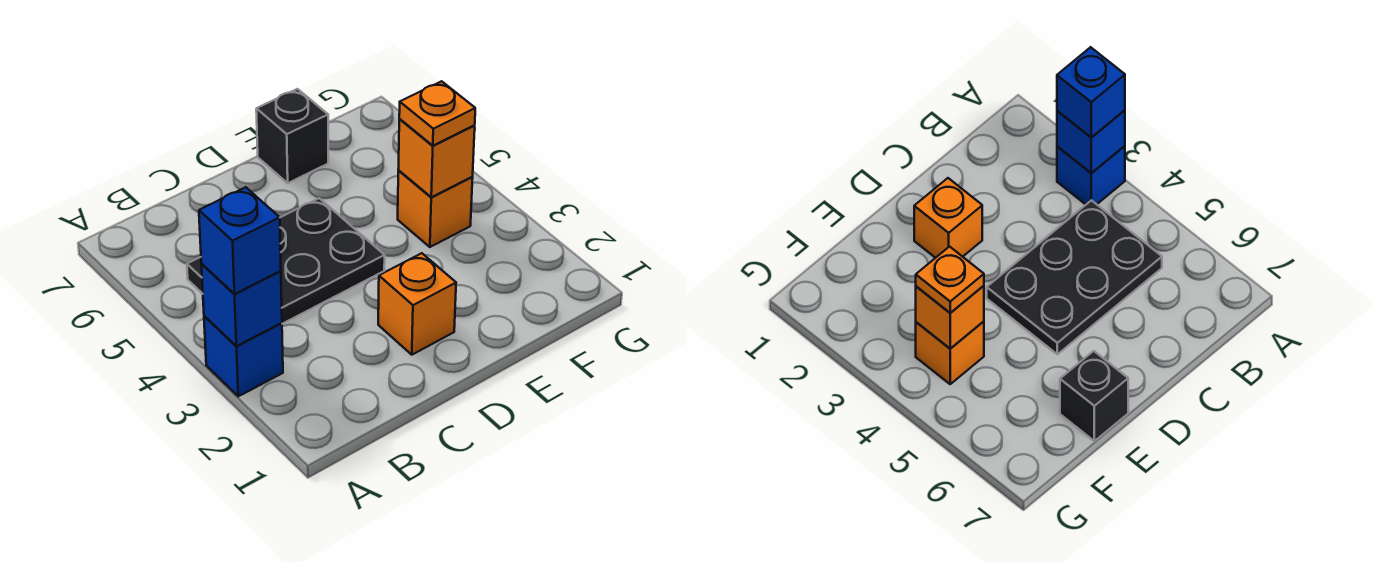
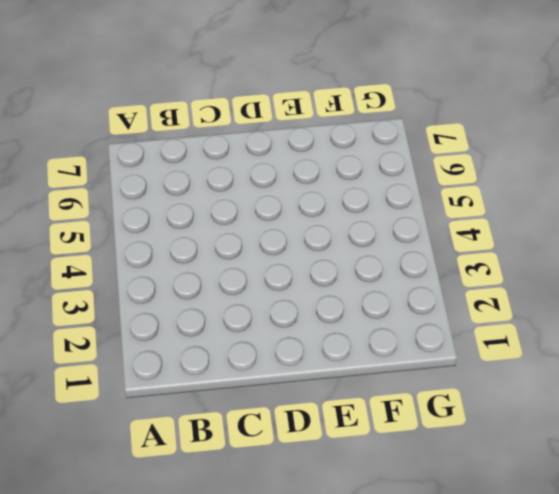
none -> blue 1x1 brick [204,316,283,396]
none -> black 2x3 plate [187,198,385,324]

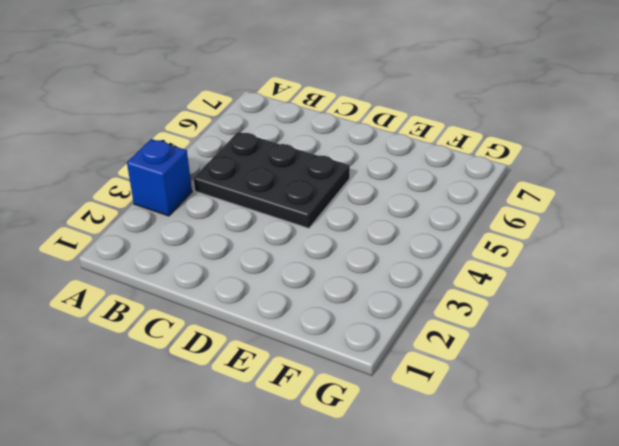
none -> orange 1x1 brick [378,253,456,355]
none -> black 1x1 brick [256,89,328,183]

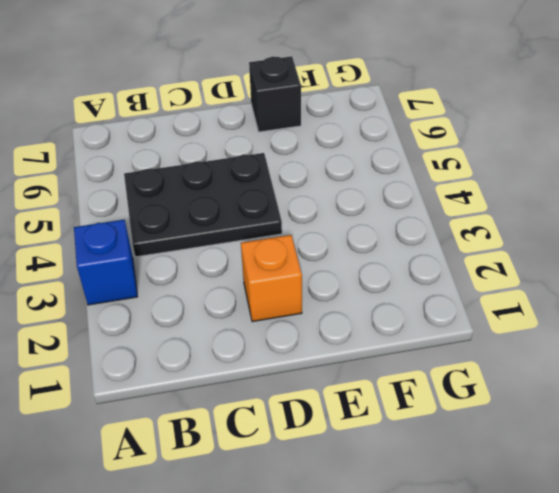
none -> orange 1x1 brick [398,171,473,247]
none -> blue 1x1 brick [201,264,282,346]

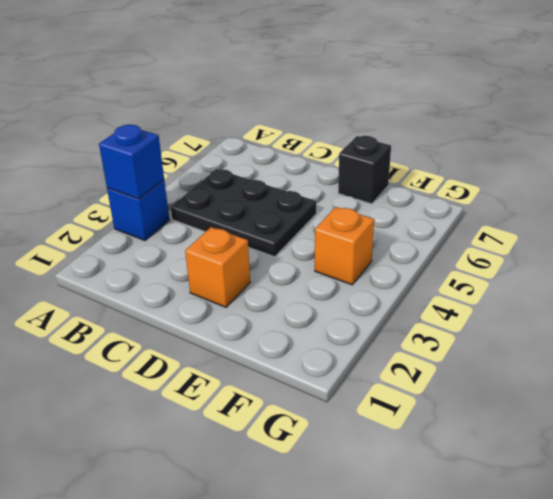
none -> orange 1x1 brick [398,119,475,197]
none -> blue 1x1 brick [199,187,281,294]

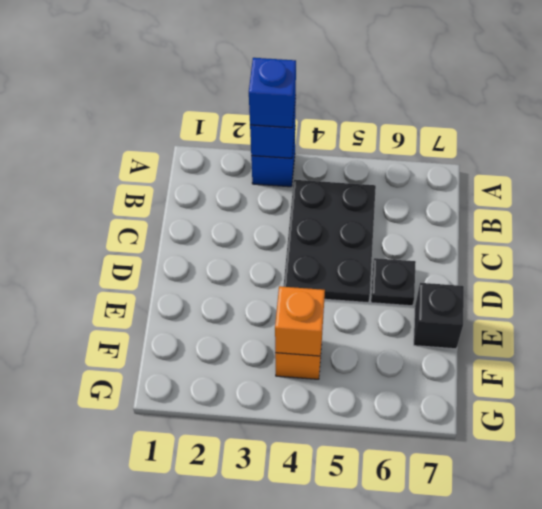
black 1x1 plate [371,258,416,306] -> none
none -> orange 1x1 brick [378,253,456,355]
none -> orange 1x1 plate [399,81,475,146]

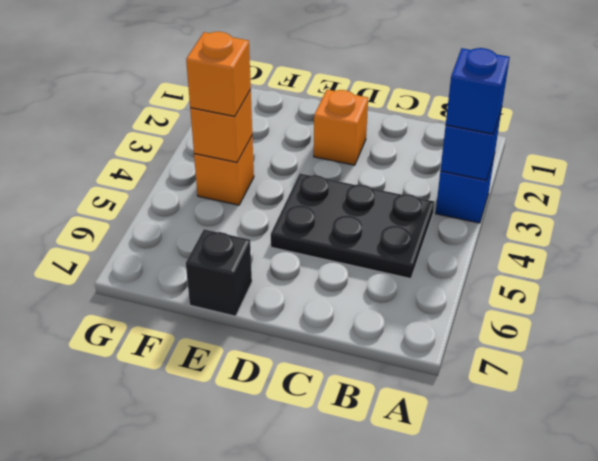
orange 1x1 brick [186,32,251,116] -> orange 1x1 plate [399,81,475,146]

